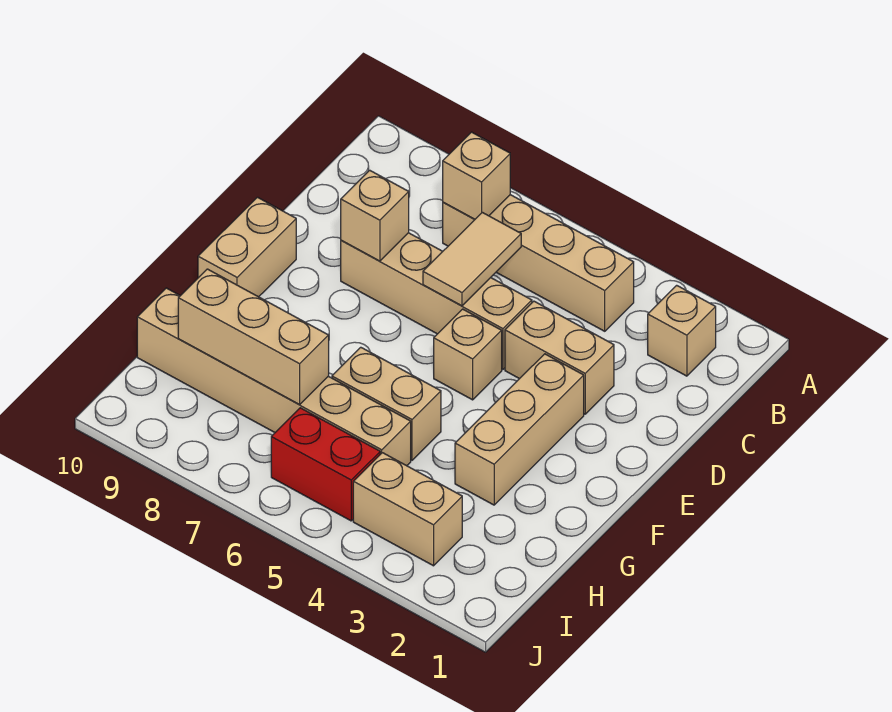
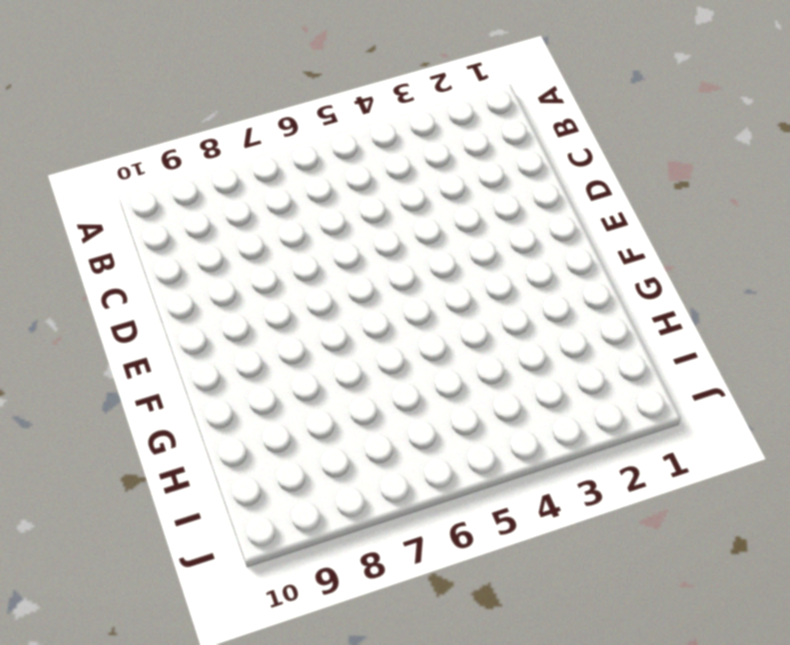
none -> tan 1x1 brick [648,285,716,376]
none -> tan 1x4 brick [443,195,634,331]
none -> tan 1x2 brick [505,301,614,414]

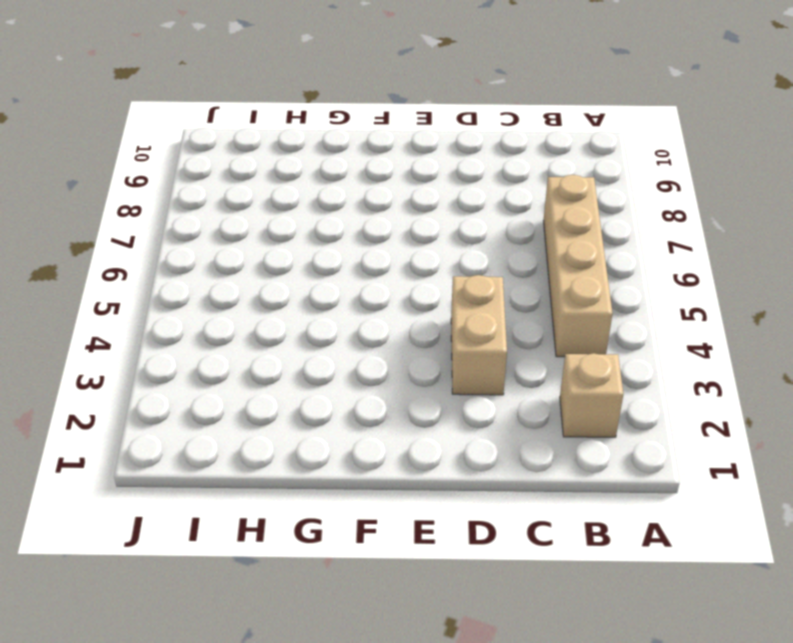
none -> tan 1x4 brick [341,233,532,369]
none -> tan 1x3 brick [455,354,584,505]
none -> tan 1x1 brick [434,309,502,400]

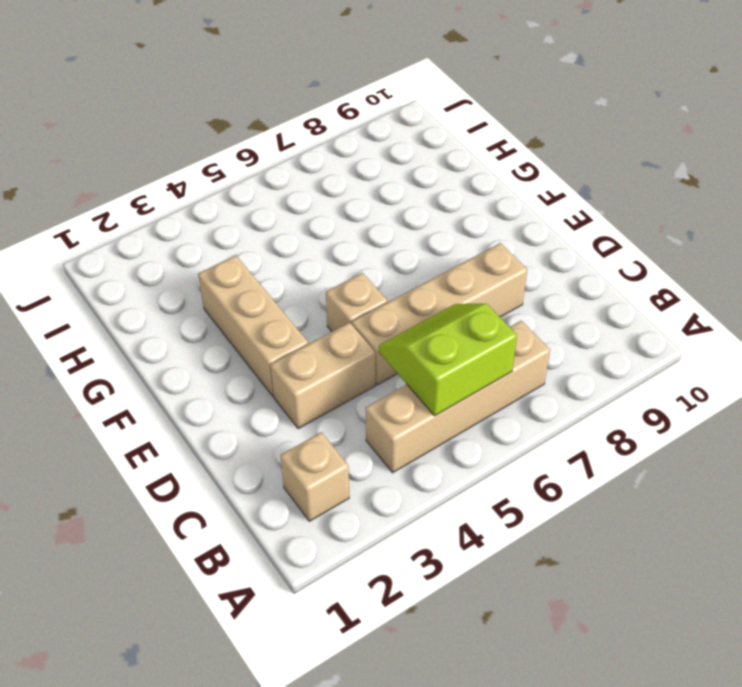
lime 2x2 slope [379,304,517,416] -> tan 1x2 tile [423,212,521,306]
none -> tan 1x2 brick [198,197,296,297]
none -> tan 1x2 brick [332,347,441,460]
none -> tan 1x6 brick [137,288,411,466]

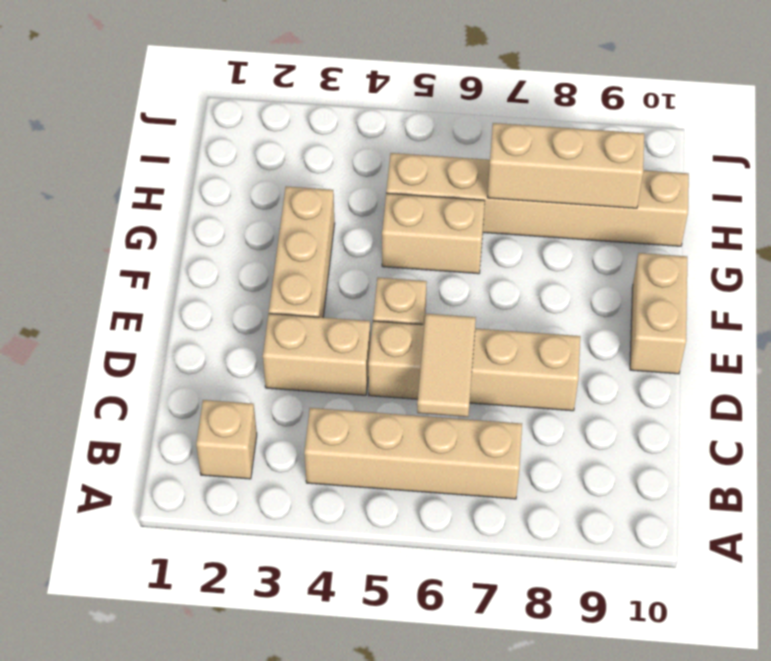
none -> tan 1x2 brick [353,453,462,566]
none -> red 1x2 brick [271,408,380,521]
none -> tan 1x1 brick [443,132,510,219]

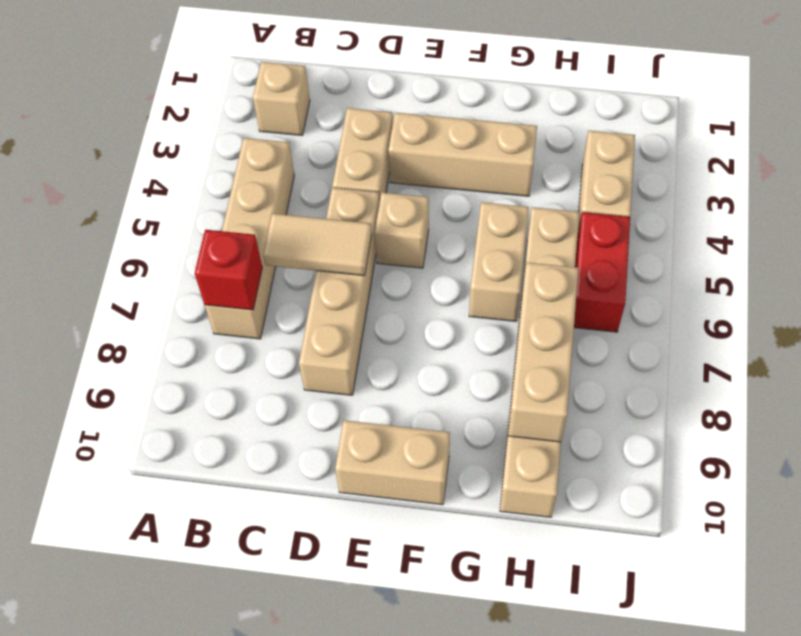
red 1x1 brick [195,230,262,310] -> tan 1x1 brick [443,132,510,219]
none -> tan 1x1 brick [341,170,409,261]

